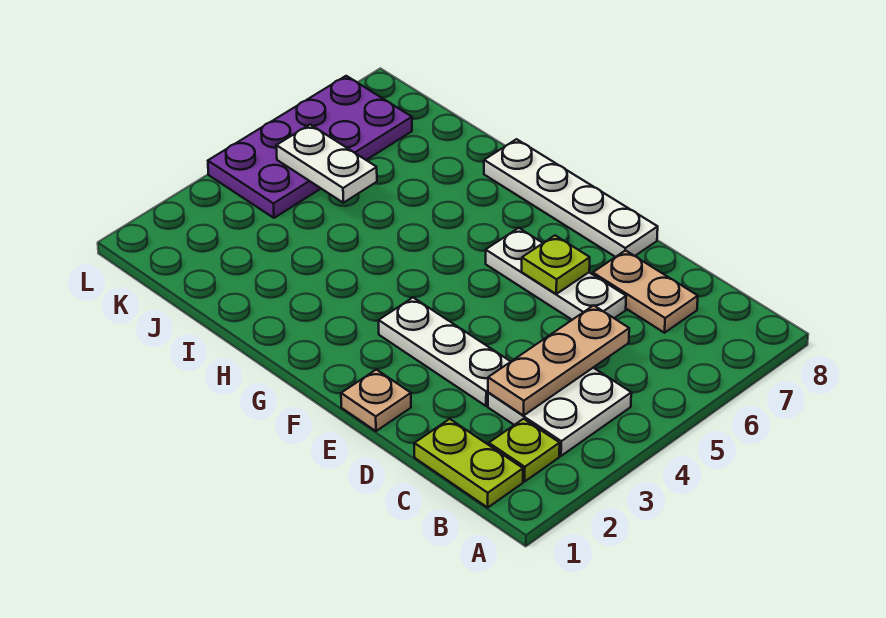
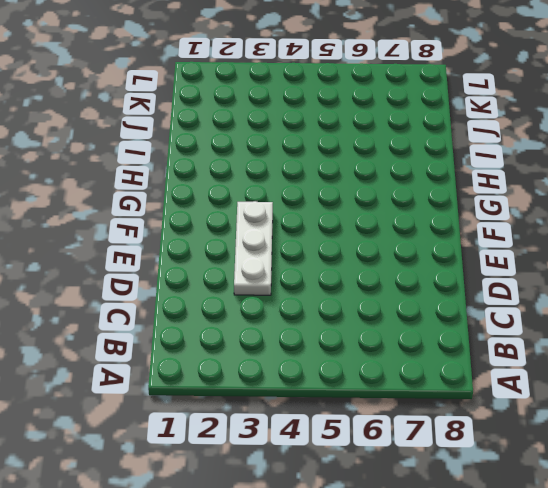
none -> lime 1x2 plate [414,419,523,507]
none -> lime 1x1 plate [489,419,560,482]
none -> white 2x2 plate [488,368,631,456]

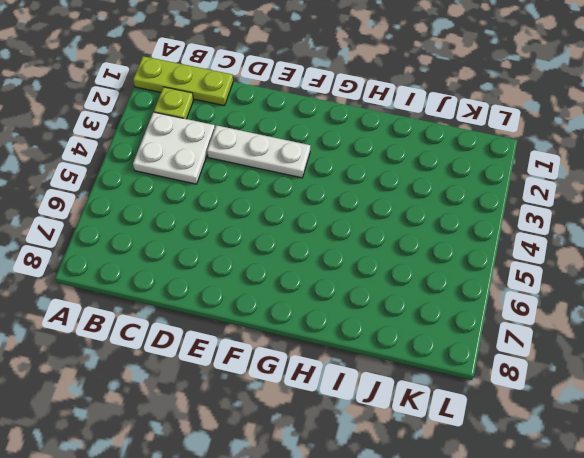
lime 1x3 plate [133,56,233,106] -> lime 1x2 plate [414,419,523,507]
none -> tan 1x2 plate [593,250,698,333]
none -> white 1x3 plate [486,228,626,320]
none -> tan 1x1 plate [341,370,411,431]

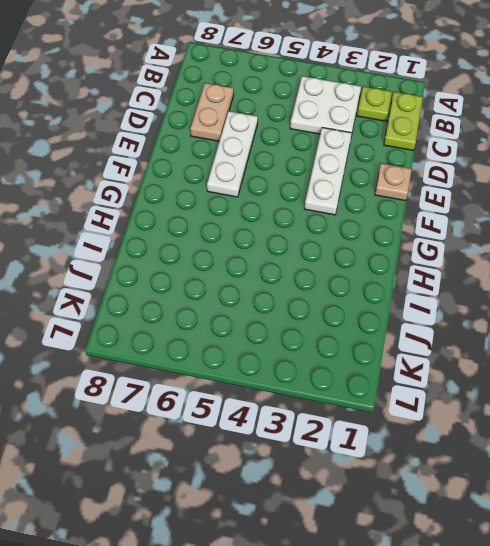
none -> white 1x4 plate [484,139,658,257]
none -> purple 2x4 plate [208,76,412,218]
none -> tan 1x3 plate [488,305,629,416]

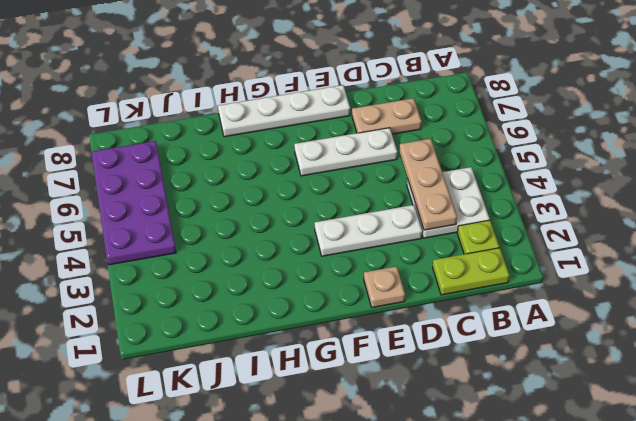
none -> lime 1x1 plate [522,236,590,294]
none -> white 1x2 plate [276,125,377,203]

